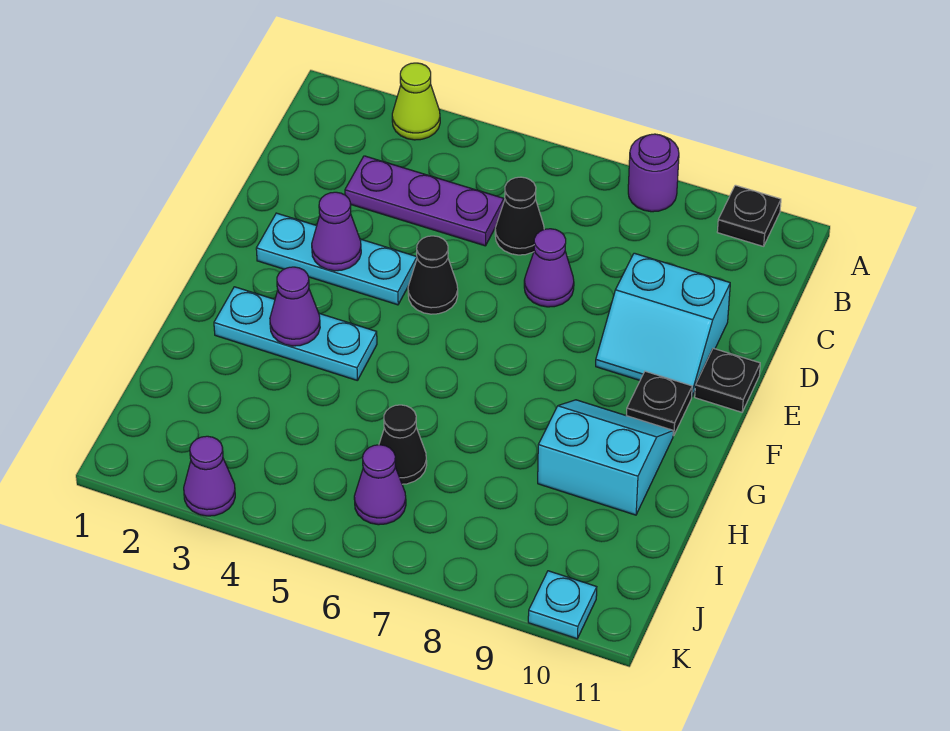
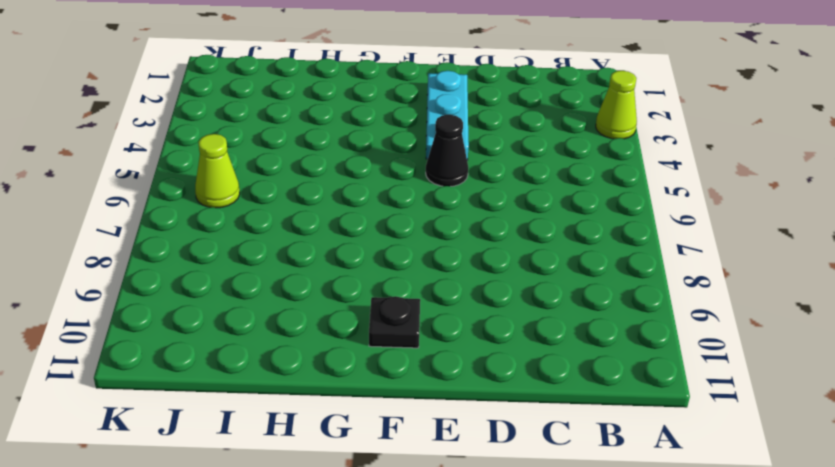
lime 1x1 cone [195,134,240,208] -> purple 1x1 cone [354,445,406,525]
none -> purple 1x1 round brick [628,134,679,212]
none -> black 1x1 plate [717,185,781,246]
none -> purple 1x3 plate [345,156,504,246]

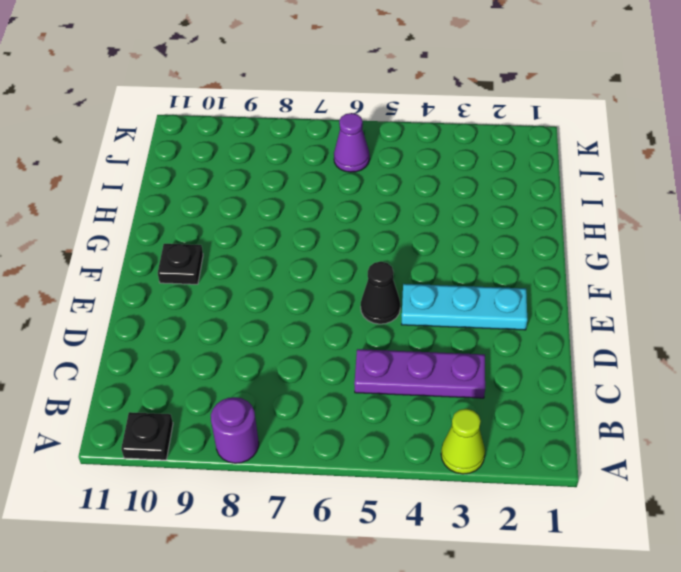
none -> black 1x1 cone [495,177,544,255]
none -> purple 1x1 cone [524,229,574,307]
none -> cyan 2x2 slope [596,253,730,396]

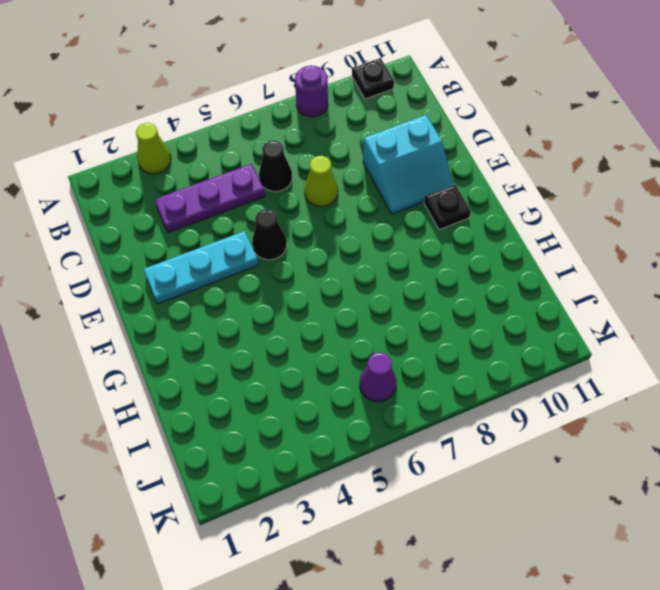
lime 1x1 cone [305,156,338,207] -> purple 1x1 cone [524,229,574,307]
none -> black 1x1 plate [695,348,760,412]
none -> cyan 1x3 plate [214,287,377,381]
none -> cyan 2x2 slope [538,400,673,515]

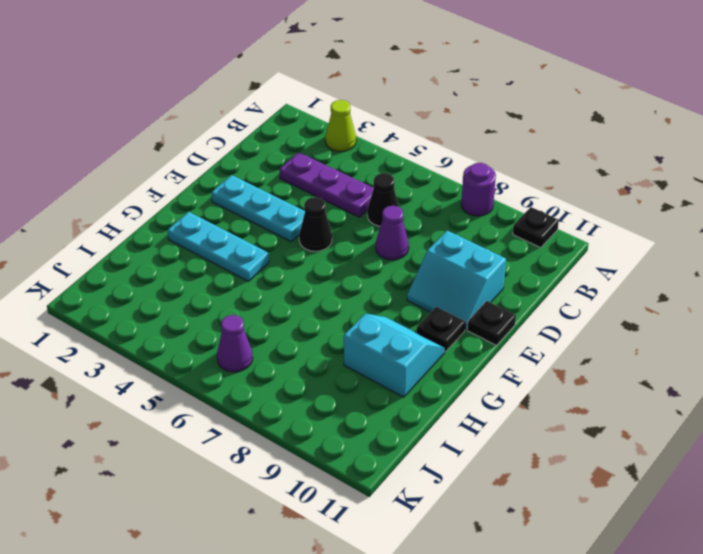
none -> black 1x1 cone [379,405,427,484]
none -> purple 1x1 cone [184,436,235,516]
none -> cyan 1x1 plate [528,571,597,639]

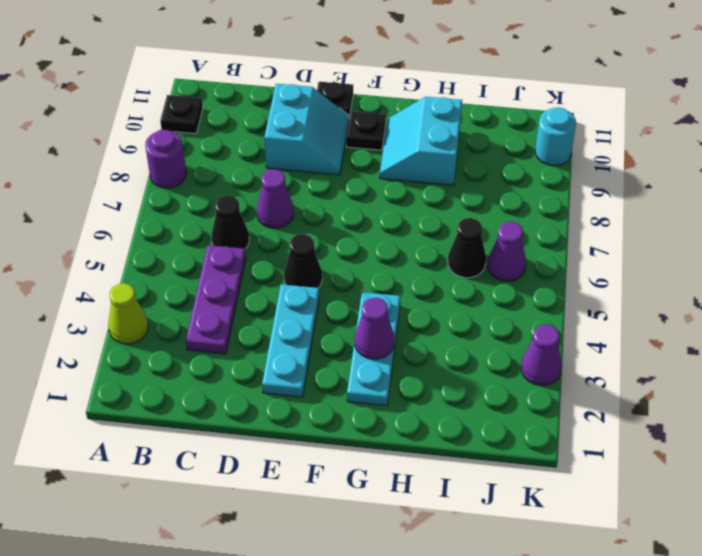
cyan 1x1 round brick [535,107,576,166] -> cyan 1x1 plate [528,571,597,639]
none -> purple 1x1 cone [312,192,361,271]

